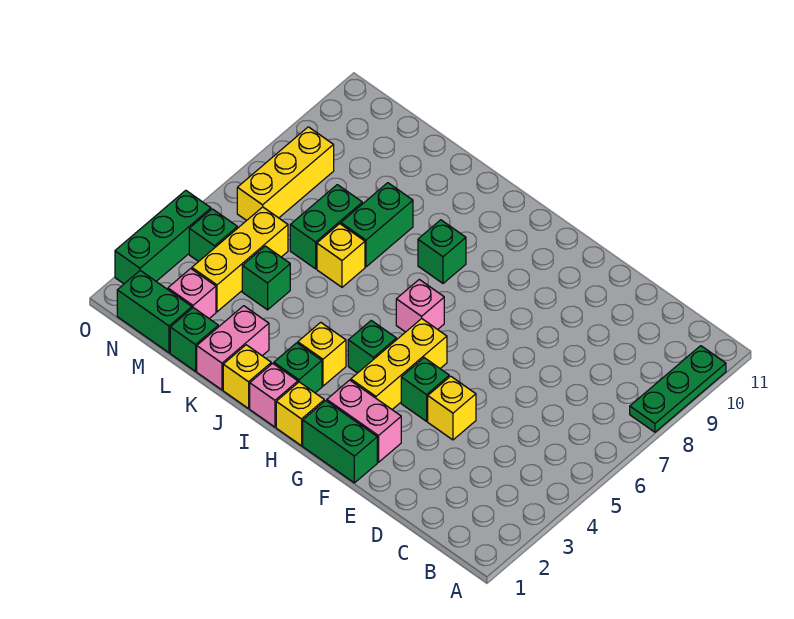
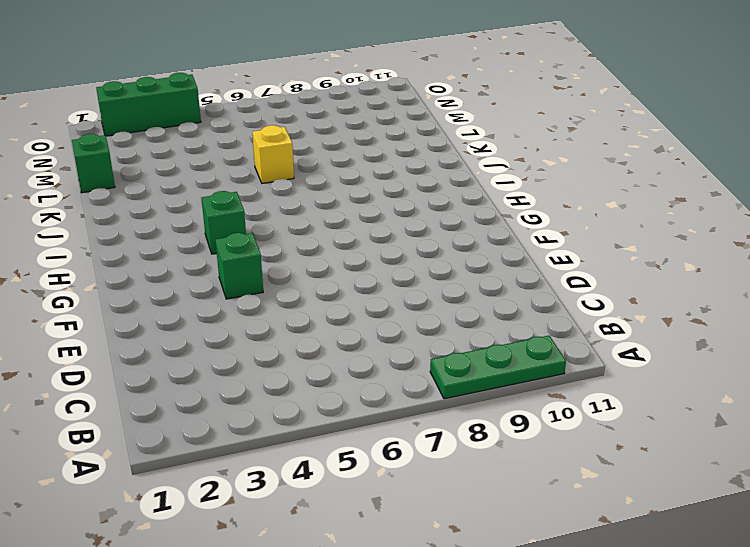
none -> yellow 1x1 brick [428,376,476,440]
none -> green 1x2 brick [303,401,377,483]
none -> pink 1x2 brick [327,380,401,462]

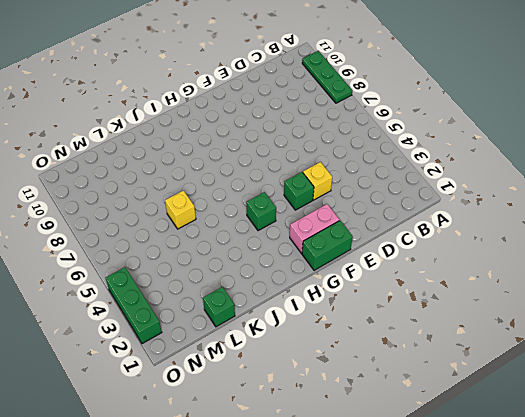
none -> yellow 1x3 brick [351,319,447,409]
none -> yellow 1x1 brick [276,382,324,446]
none -> pink 1x1 brick [396,279,444,332]

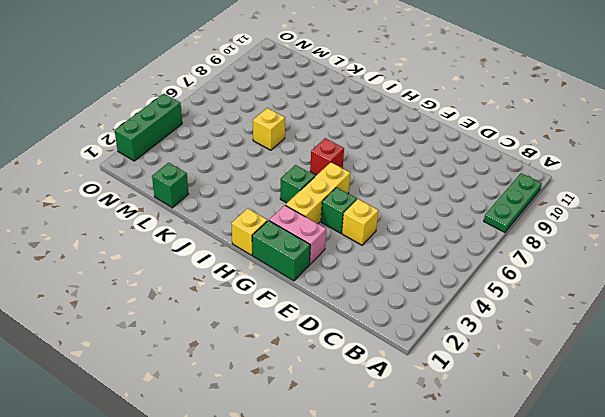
red 1x1 brick [310,138,344,175] -> pink 1x1 brick [396,279,444,332]
none -> pink 1x1 brick [250,363,298,427]
none -> green 1x1 brick [274,343,322,393]
none -> yellow 1x1 brick [298,322,346,386]

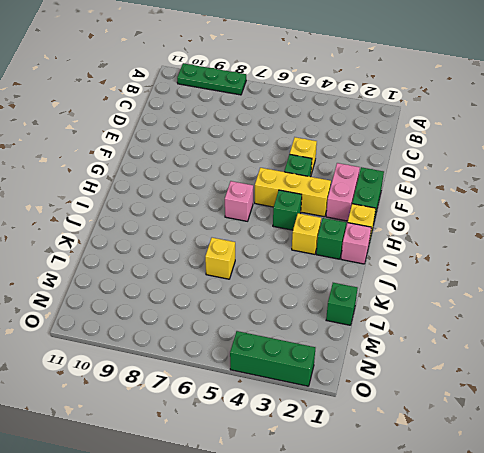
none -> green 1x1 brick [418,220,466,283]
none -> yellow 1x1 brick [223,345,271,408]
none -> pink 1x2 brick [197,306,269,390]

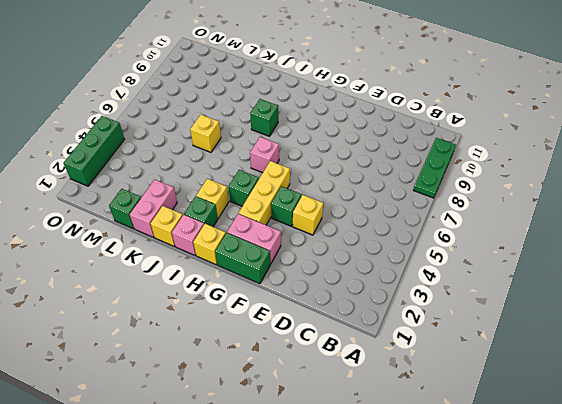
none -> green 1x2 brick [341,183,413,267]
none -> green 1x1 brick [242,246,290,310]
none -> green 1x2 brick [290,185,362,269]

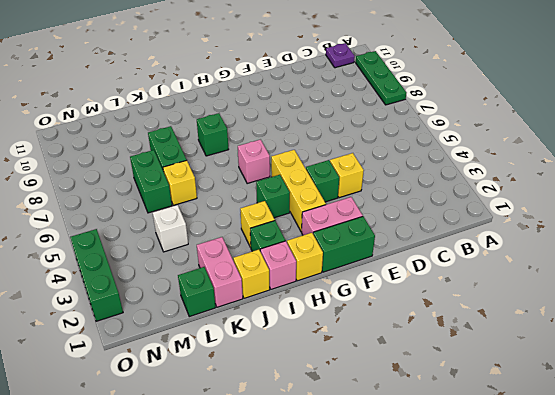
purple 1x1 plate [326,43,355,68] -> none
white 1x1 brick [153,205,188,252] -> green 1x1 brick [242,246,290,310]
none -> green 1x2 brick [117,270,192,353]
none -> pink 1x1 brick [168,269,216,318]
none -> yellow 1x3 brick [192,207,288,312]

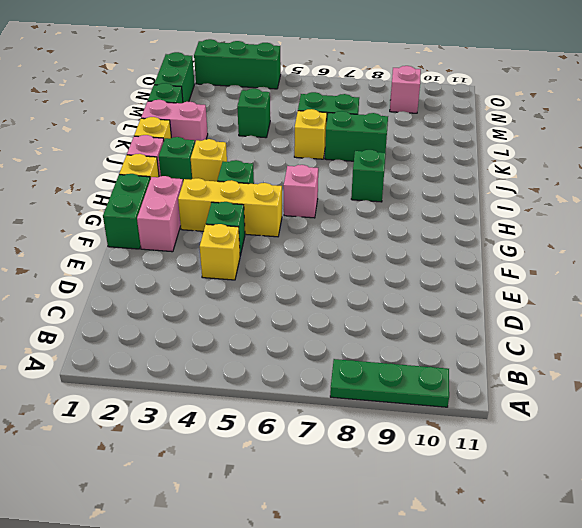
pink 1x1 brick [390,66,421,113] -> pink 1x1 brick moved to [168,269,216,318]
none -> yellow 1x3 brick [192,207,288,312]
none -> green 1x1 brick [189,209,237,262]
none -> yellow 1x3 brick [237,127,334,221]

